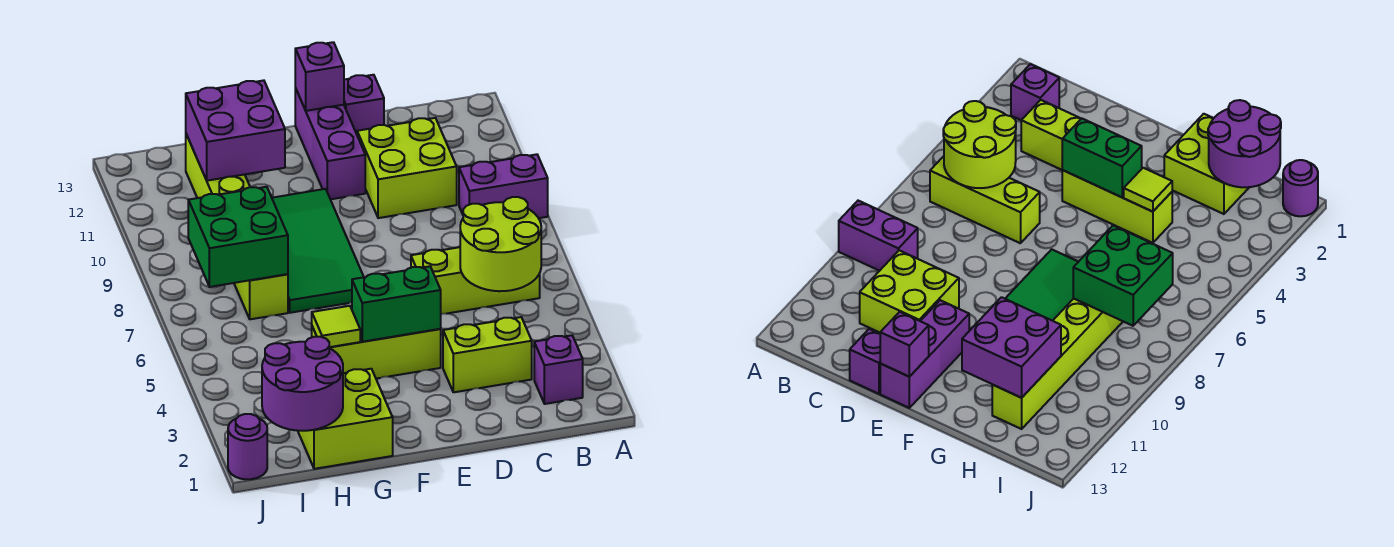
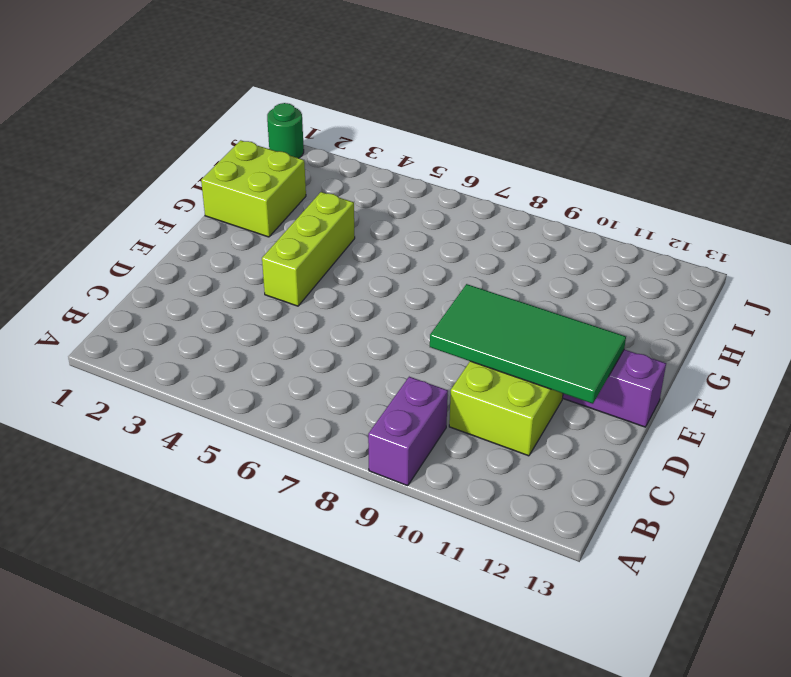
green 2x4 tile [430,284,626,404] -> green 2x4 tile moved to [272,189,364,313]
green 1x1 round brick [267,103,304,158] -> purple 1x1 round brick [228,414,267,479]
none -> purple 1x1 brick [534,335,583,404]
none -> lime 1x3 brick [411,247,540,314]
none -> lime 1x2 brick [443,317,532,392]

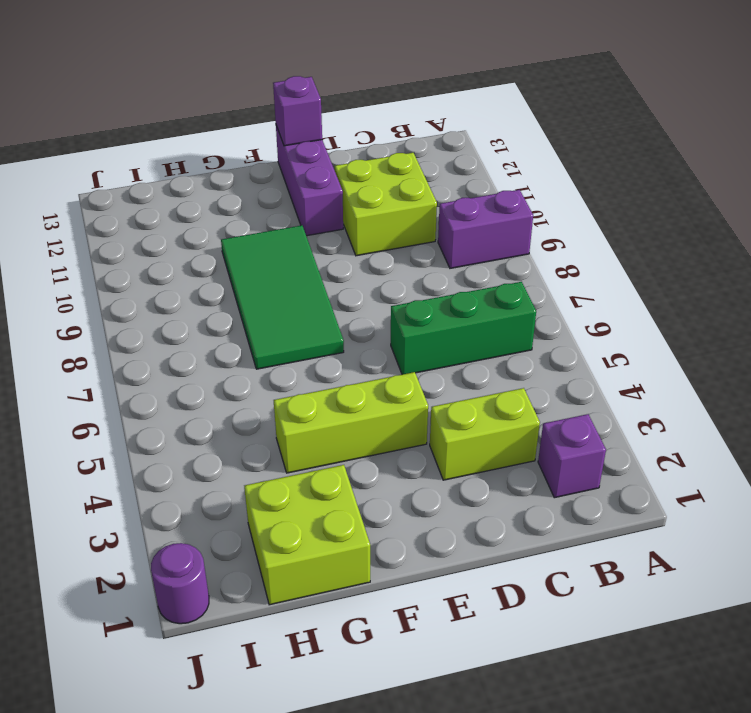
green 1x3 brick [391,282,536,374] -> lime 1x3 brick [411,247,540,314]
none -> purple 1x1 brick [344,75,384,134]
none -> lime 1x6 brick [186,134,288,319]
none -> lime 2x2 round brick [460,197,541,291]

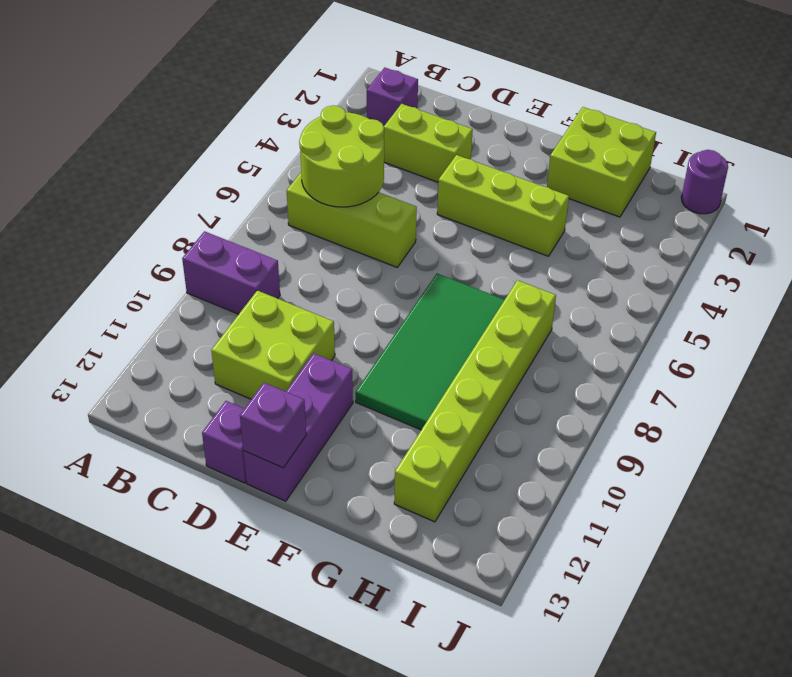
none -> green 1x2 brick [352,266,441,342]
none -> lime 1x1 tile [312,306,360,347]
none -> purple 2x2 brick [186,80,285,181]

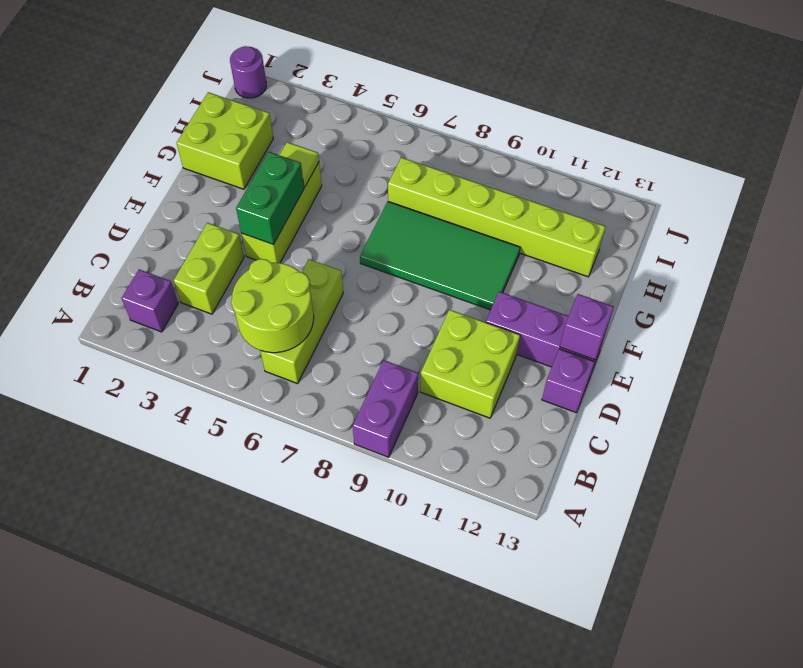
none -> purple 2x2 brick [186,80,285,181]
none -> purple 2x2 round brick [262,337,343,431]
none -> green 2x2 brick [188,187,288,287]

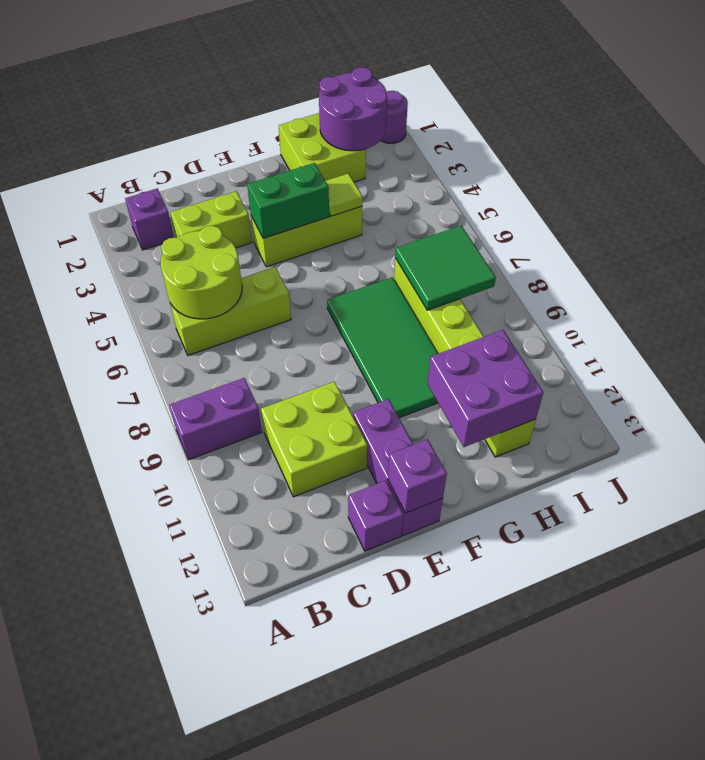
green 2x2 tile [395,226,496,310] -> green 2x2 brick [188,187,288,287]

